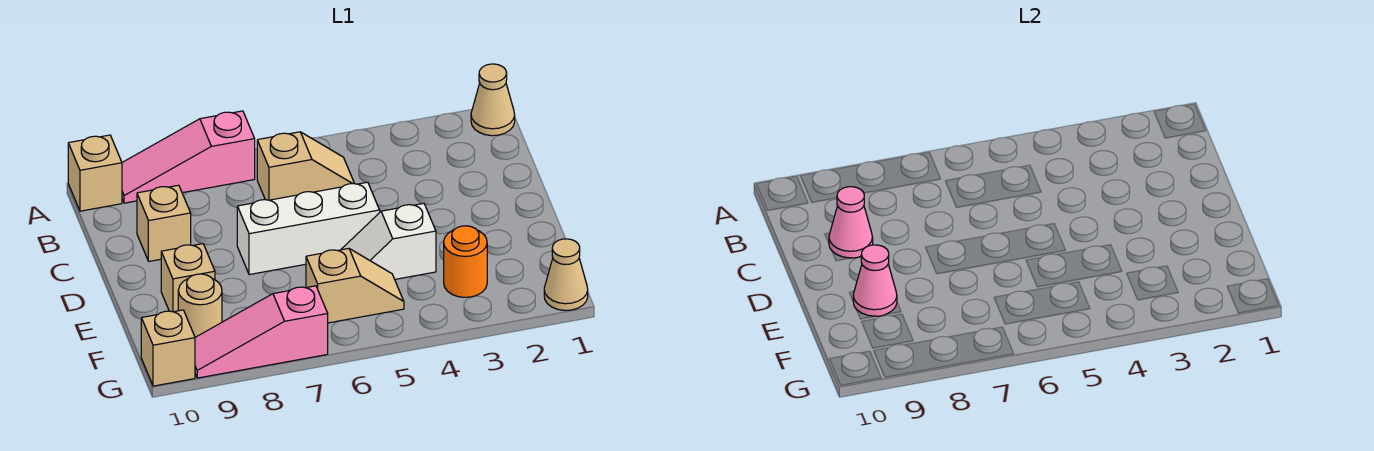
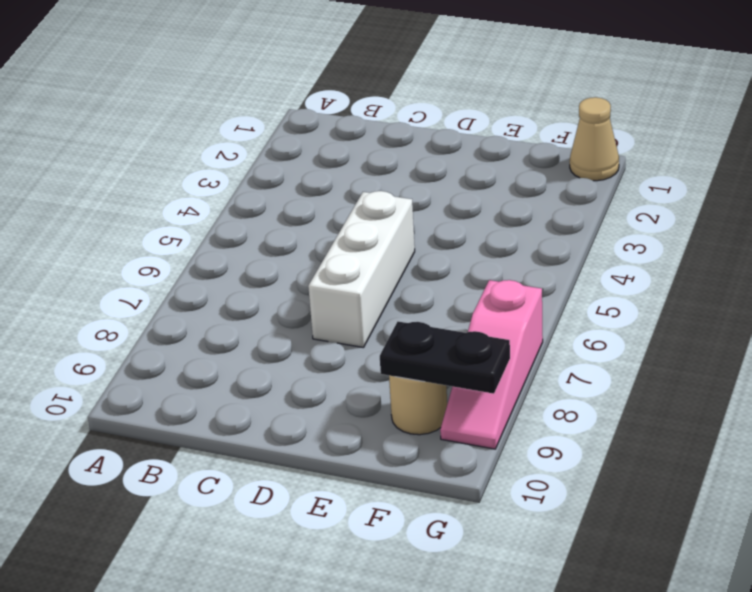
black 1x2 plate [380,322,510,394] -> none
none -> tan 1x1 cone [471,64,515,136]
none -> pink 1x3 slope [122,111,255,203]
none -> tan 1x1 brick [68,135,122,211]

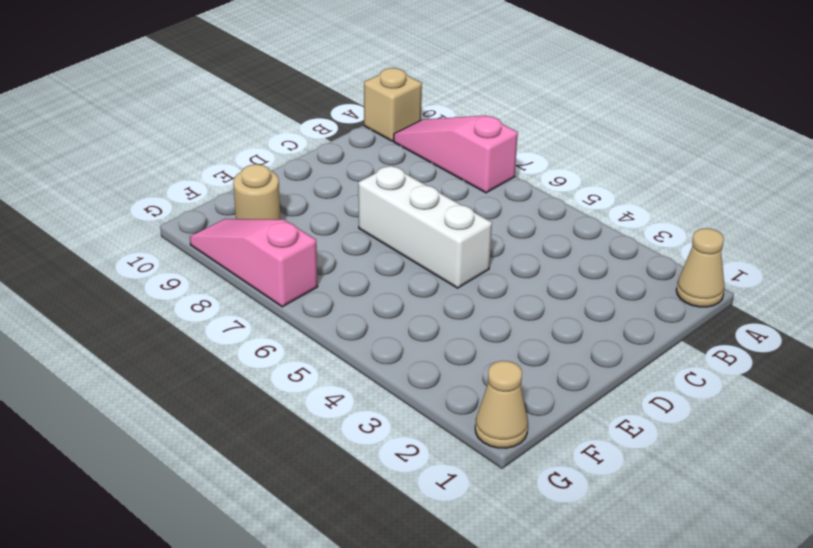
none -> tan 1x2 slope [257,132,354,200]
none -> tan 1x1 brick [137,185,191,261]
none -> white 1x2 slope [341,203,436,279]

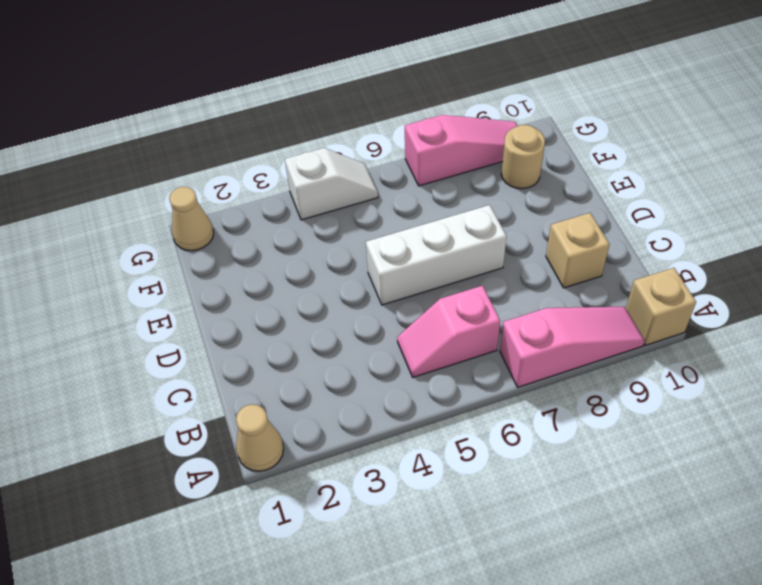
pink 1x2 slope [397,286,500,377] -> tan 1x2 slope [257,132,354,200]
white 1x2 slope [285,148,378,220] -> white 1x2 slope moved to [341,203,436,279]
none -> tan 1x1 brick [161,244,215,312]
none -> orange 1x1 round brick [444,226,487,297]
none -> tan 1x2 slope [306,248,404,323]

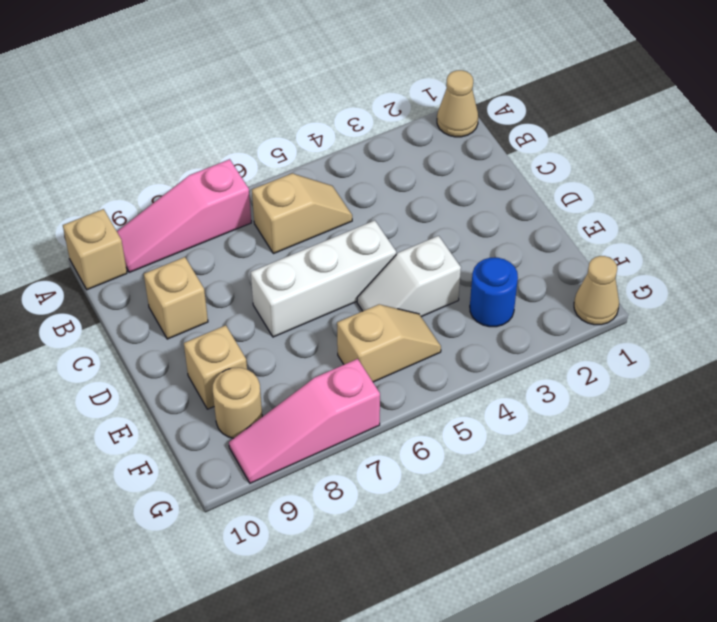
blue 1x1 round brick [470,258,518,327] -> orange 1x1 round brick [444,226,487,297]
none -> tan 1x1 brick [141,310,195,386]
none -> pink 1x1 cone [829,187,873,258]
none -> pink 1x1 cone [853,245,897,316]

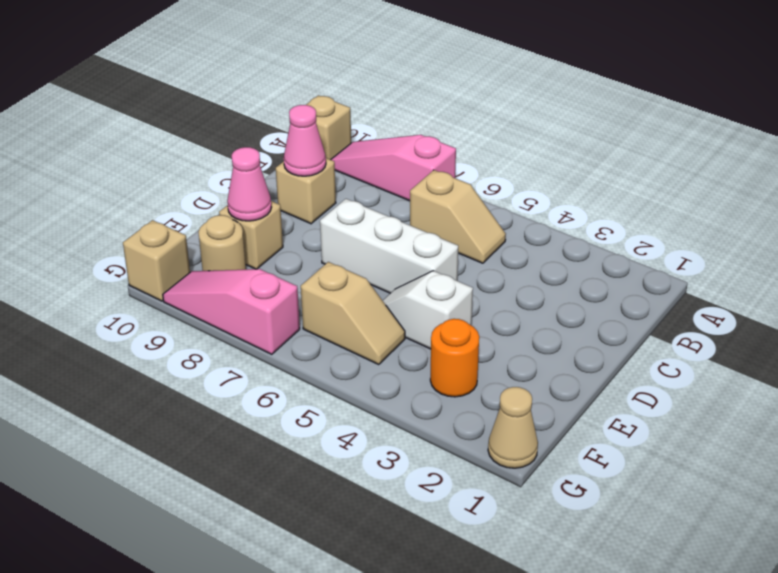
none -> tan 1x1 cone [471,64,515,136]

